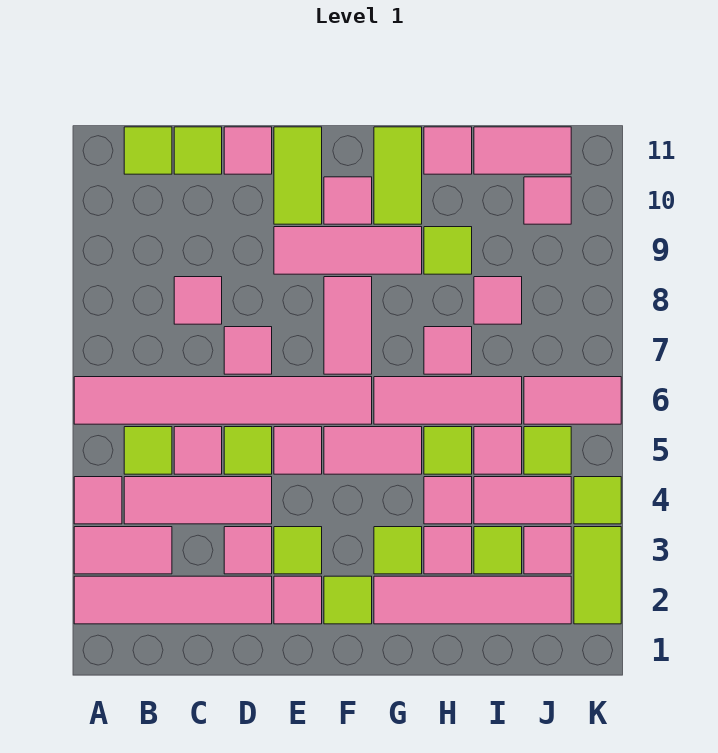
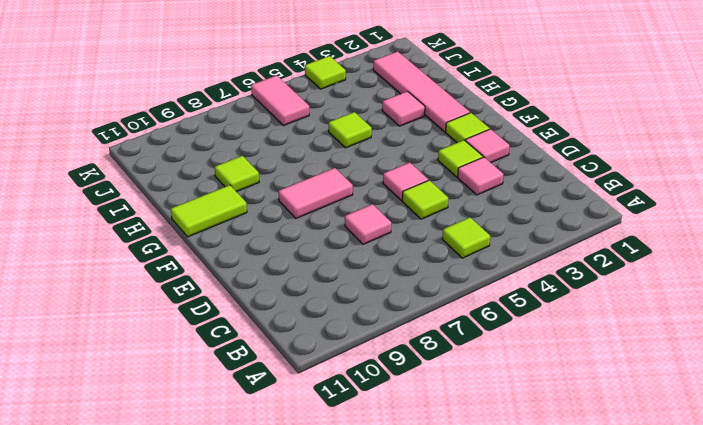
none -> pink 1x4 tile [74,576,272,624]
none -> pink 1x2 tile [74,527,172,574]
none -> pink 1x1 tile [74,477,122,524]
none -> pink 1x6 tile [74,377,372,424]

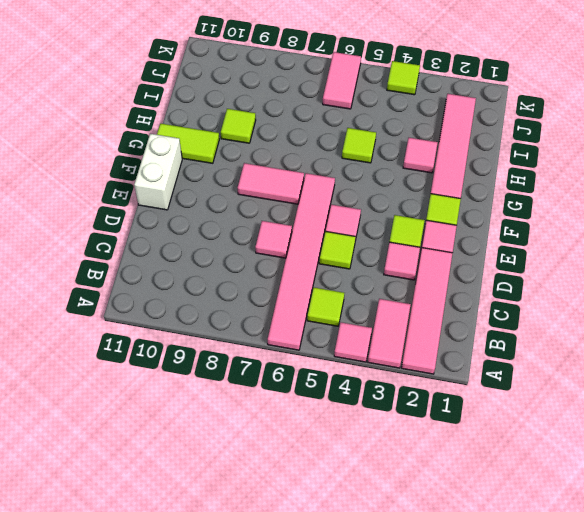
white 1x2 brick [134,134,182,210] -> lime 1x2 tile [274,127,322,224]
none -> pink 1x3 tile [124,477,272,524]
none -> lime 1x1 tile [124,127,172,174]
none -> pink 1x1 tile [174,427,222,474]
none -> pink 1x1 tile [174,277,222,324]

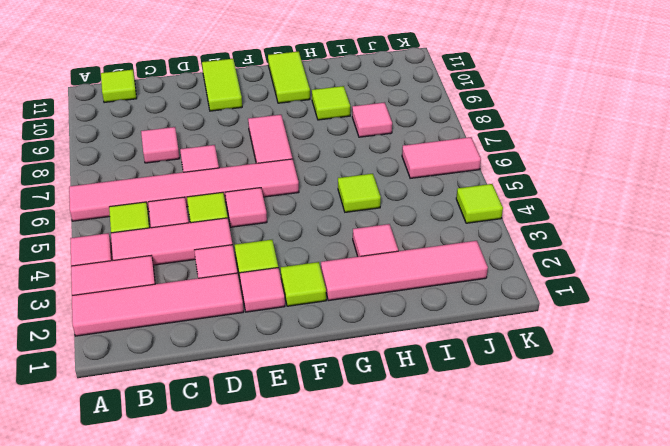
none -> lime 1x1 tile [174,127,222,174]
none -> pink 1x1 tile [224,127,272,174]
none -> pink 1x3 tile [274,227,422,274]
none -> pink 1x2 tile [324,427,422,474]

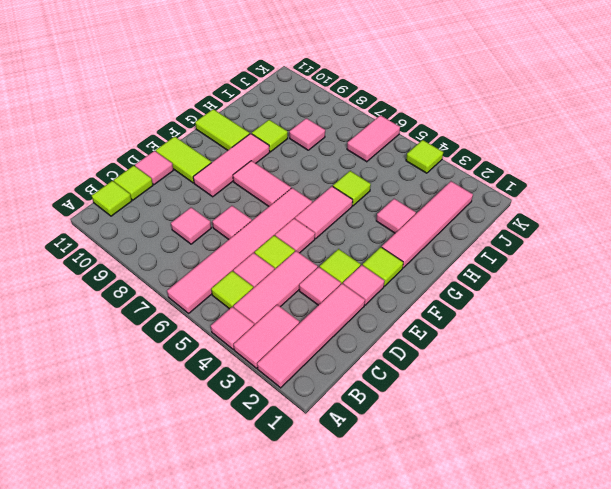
none -> pink 1x1 tile [324,177,372,224]
none -> lime 1x1 tile [374,527,422,574]
none -> pink 1x3 tile [374,377,522,424]
none -> pink 1x1 tile [424,477,472,524]

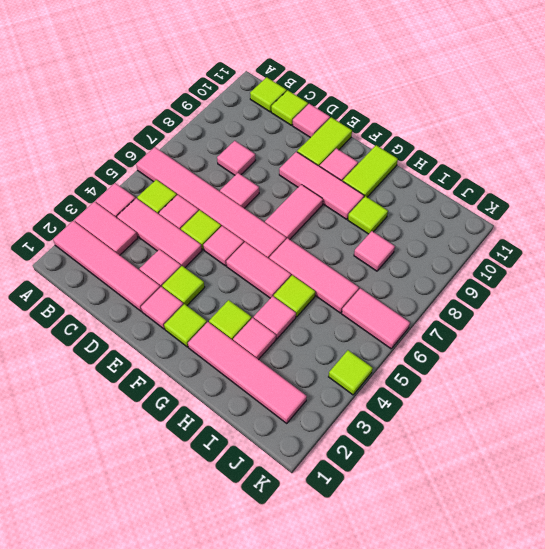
none -> pink 1x1 tile [424,327,472,374]
none -> pink 1x1 tile [424,127,472,174]
none -> lime 1x1 tile [474,527,522,574]
none -> pink 1x2 tile [474,477,571,524]

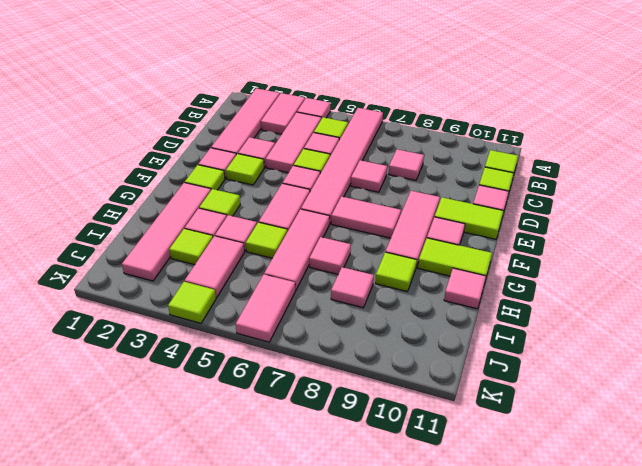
none -> pink 1x1 tile [474,427,522,474]
none -> pink 1x2 tile [474,127,571,174]
none -> pink 1x1 tile [524,527,571,574]
none -> lime 1x1 tile [524,427,571,474]

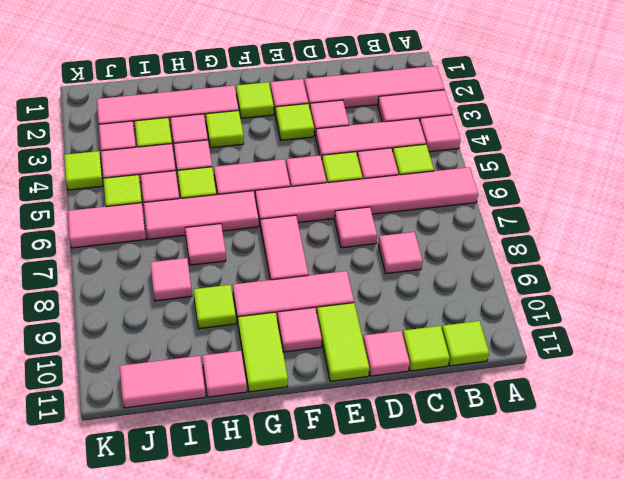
none -> pink 1x1 tile [524,177,571,224]
none -> lime 1x2 tile [574,527,621,624]

